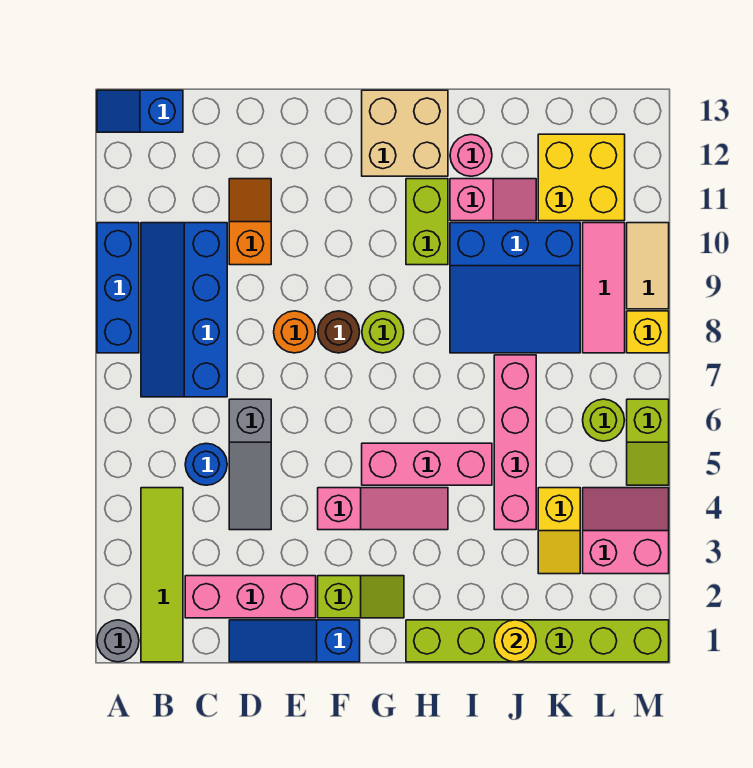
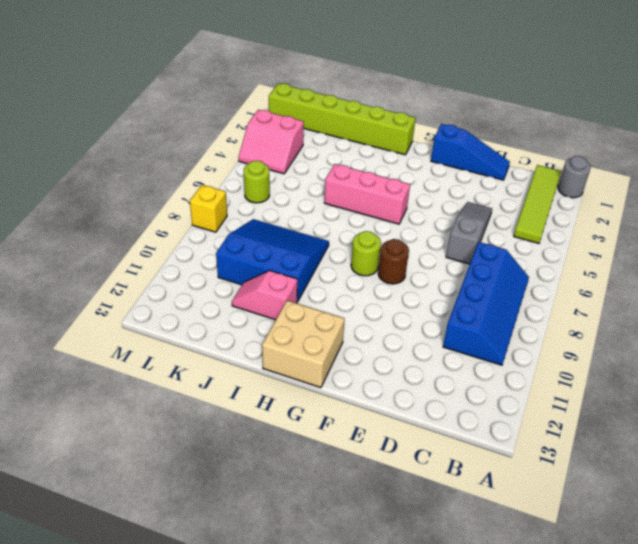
none -> blue 1x3 brick [97,223,139,353]
none -> blue 1x2 slope [97,90,183,132]
none -> pink 1x3 brick [185,576,316,618]
none -> blue 1x1 round brick [185,443,227,485]

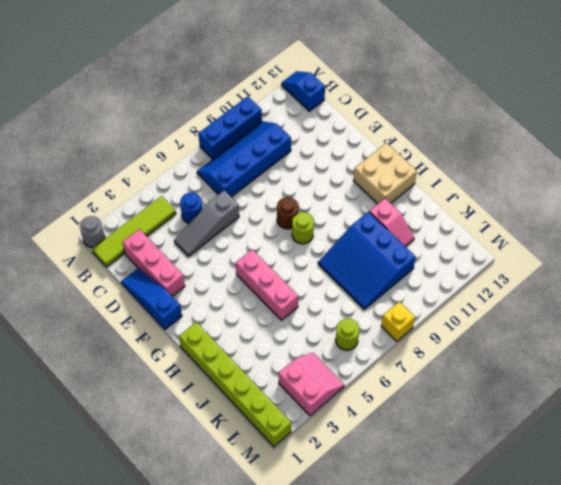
none -> orange 1x2 slope [229,179,271,265]
none -> orange 1x1 round brick [274,311,315,353]
none -> lime 1x2 slope [318,576,404,618]
none -> pink 1x3 slope [318,488,448,530]

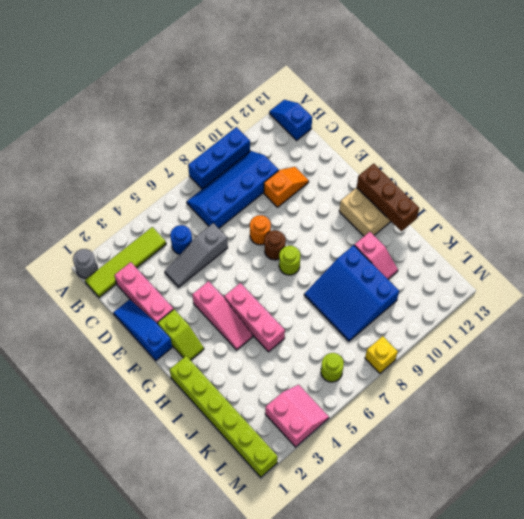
brown 1x3 brick [357,164,419,231] -> none
none -> lime 1x2 brick [406,179,448,265]
none -> pink 1x1 round brick [450,135,492,176]
none -> pink 1x4 brick [494,355,536,530]
none -> yellow 1x2 slope [538,488,580,574]

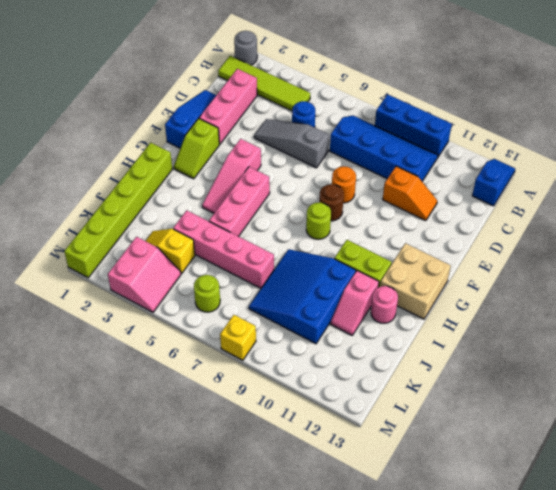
none -> yellow 2x2 brick [538,134,625,221]
none -> pink 1x3 tile [583,223,625,353]
none -> lime 1x2 slope [627,399,669,485]
none -> tan 1x2 tile [627,223,669,309]

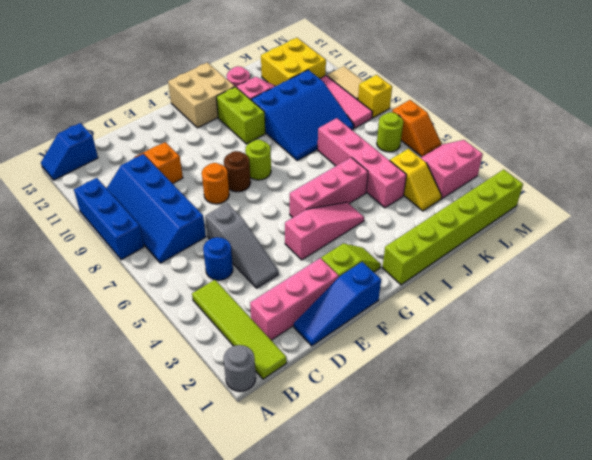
orange 1x2 slope [392,100,442,157] -> lime 1x2 slope [627,399,669,485]
none -> yellow 1x1 round brick [494,620,536,662]

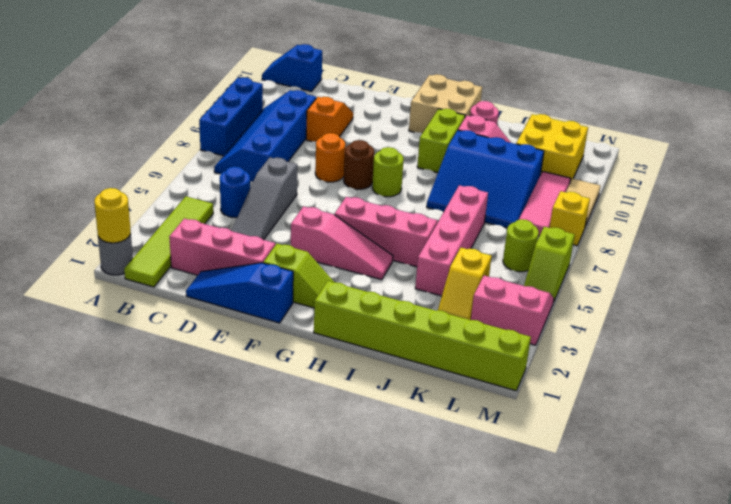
yellow 1x1 round brick [94,188,131,243] -> yellow 1x1 round brick moved to [494,620,536,662]

